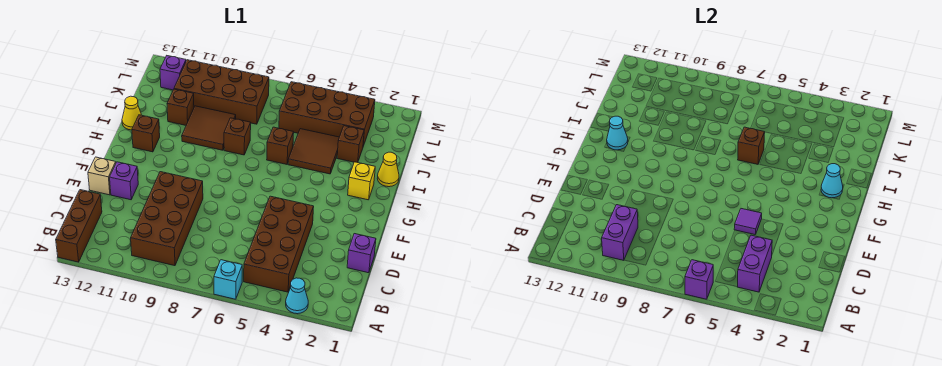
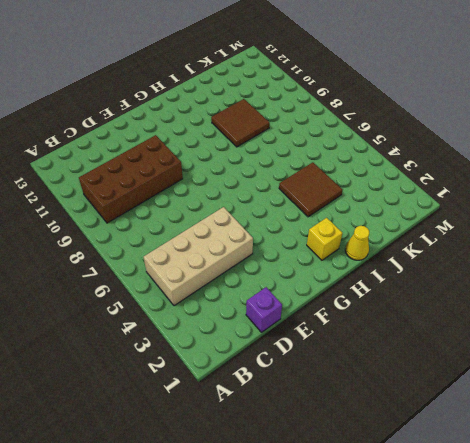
tan 2x4 brick [143,207,253,306] -> brown 2x4 brick [244,196,314,292]
none -> cyan 1x1 cone [286,278,308,314]
none -> cyan 1x1 brick [214,260,242,299]
none -> brown 1x3 brick [56,190,102,262]

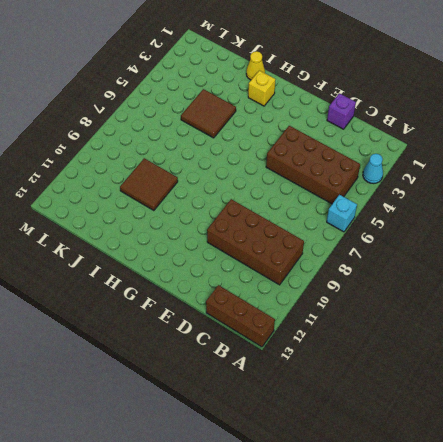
none -> purple 1x1 brick [110,162,138,200]
none -> tan 1x1 brick [88,157,116,195]
none -> brown 1x1 brick [132,115,160,152]

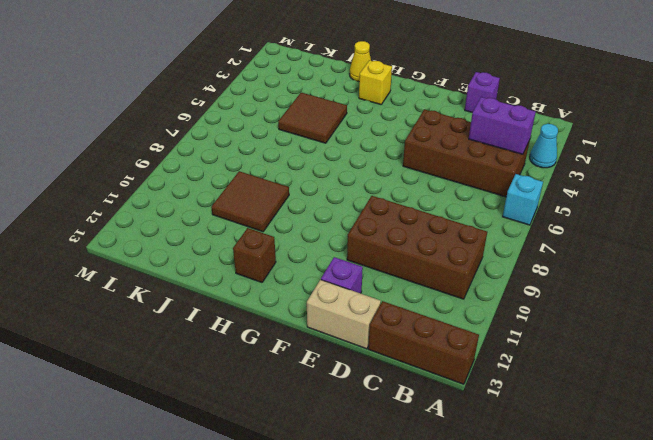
tan 1x2 brick [307,280,381,349] -> tan 1x1 brick [88,157,116,195]
none -> brown 1x1 brick [267,127,294,164]
none -> brown 1x1 brick [224,118,251,155]
none -> yellow 1x1 cone [122,96,141,130]

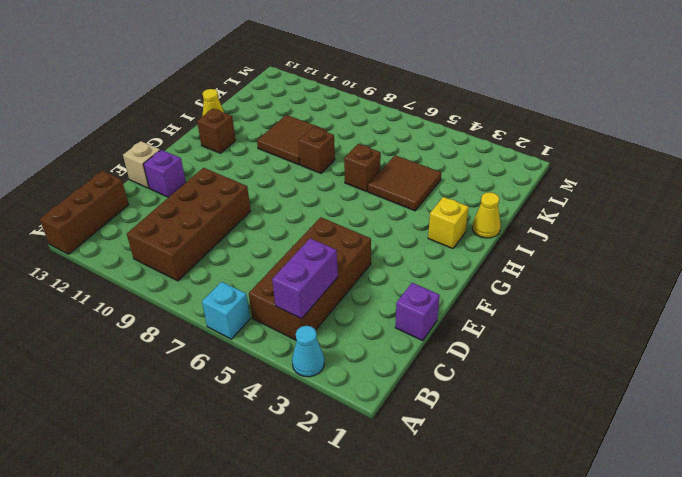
none -> brown 1x1 brick [337,126,364,162]
none -> brown 1x1 brick [167,89,194,125]
none -> brown 2x4 brick [279,82,375,146]

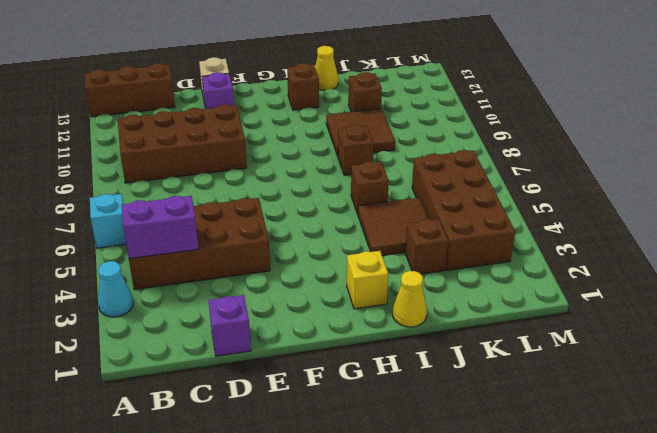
none -> brown 2x4 brick [174,60,269,124]
none -> purple 1x1 brick [160,56,186,90]
none -> purple 1x1 brick [685,260,713,299]

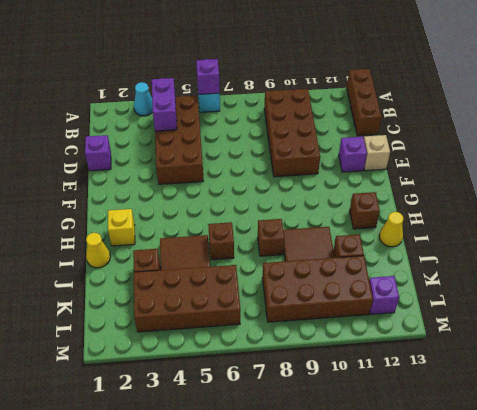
none -> purple 1x2 brick [601,205,638,260]
none -> purple 1x1 tile [734,209,762,235]
none -> cyan 1x1 cone [821,164,843,198]

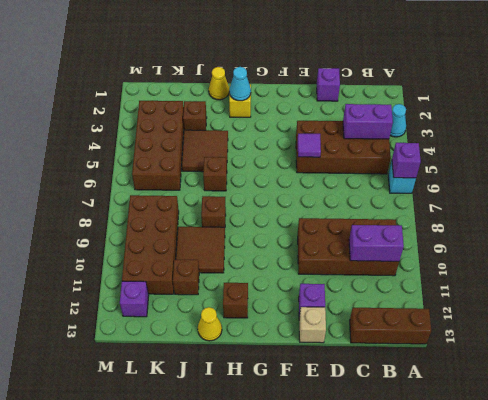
none -> cyan 1x1 cone [607,116,628,150]
none -> brown 1x1 brick [738,127,765,164]

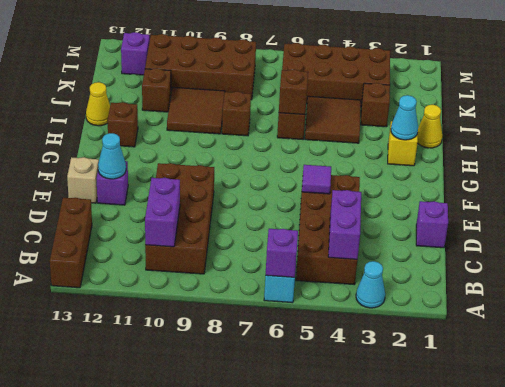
cyan 1x1 cone [98,133,126,179] -> cyan 1x1 cone moved to [607,116,628,150]

